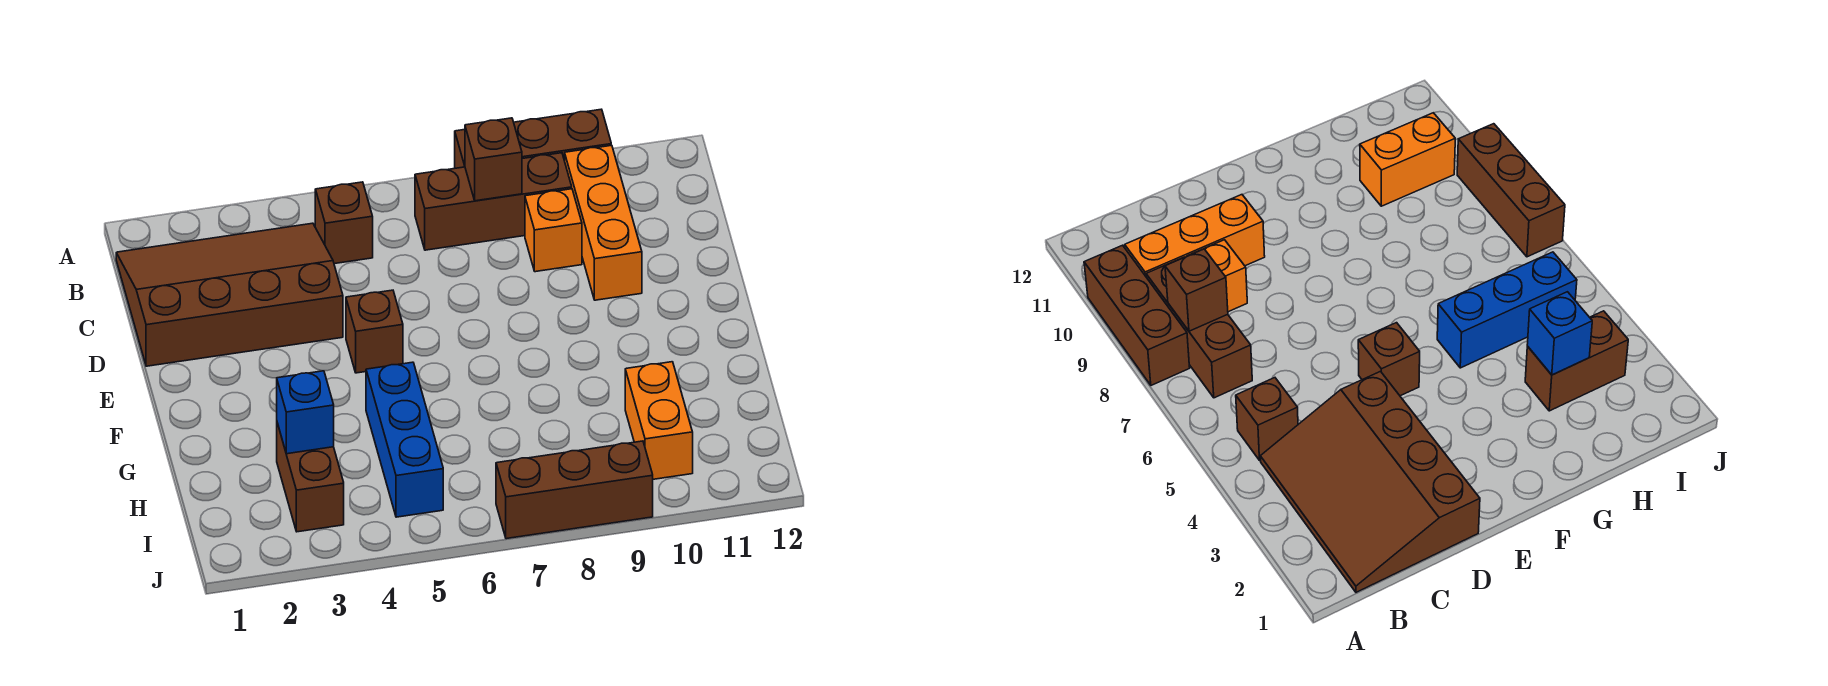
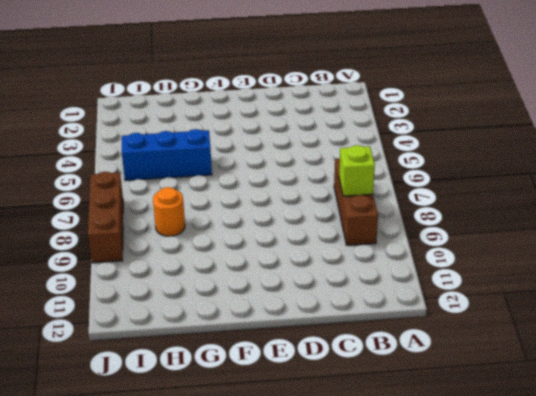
lime 1x1 brick [339,145,375,196] -> brown 1x1 brick [465,118,522,201]
orange 1x1 round brick [153,187,185,236] -> none
none -> brown 1x3 brick [455,109,611,168]
none -> brown 3x4 slope [116,223,343,366]
none -> brown 1x1 brick [315,182,373,264]

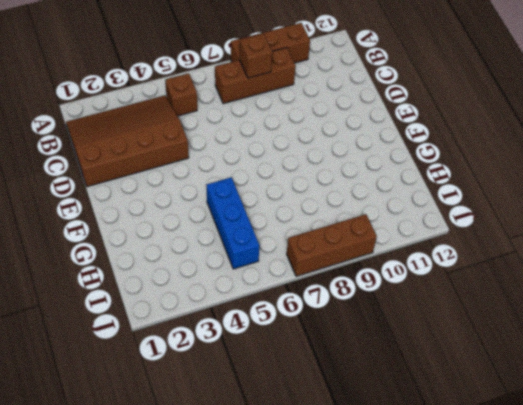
none -> orange 1x3 brick [565,145,642,300]
none -> orange 1x1 brick [525,189,582,272]
none -> brown 1x1 brick [346,290,403,373]

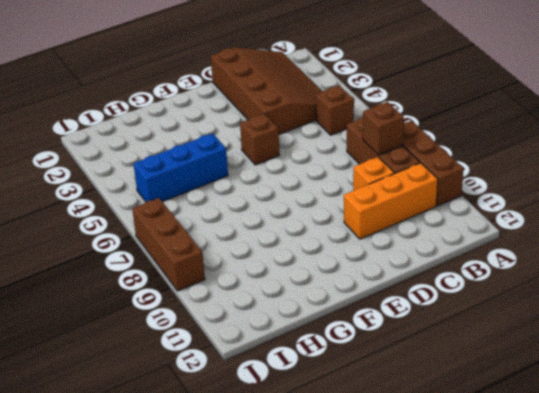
none -> brown 1x2 brick [277,423,344,532]
none -> orange 1x2 brick [625,362,693,479]
none -> blue 1x1 brick [277,371,334,454]

